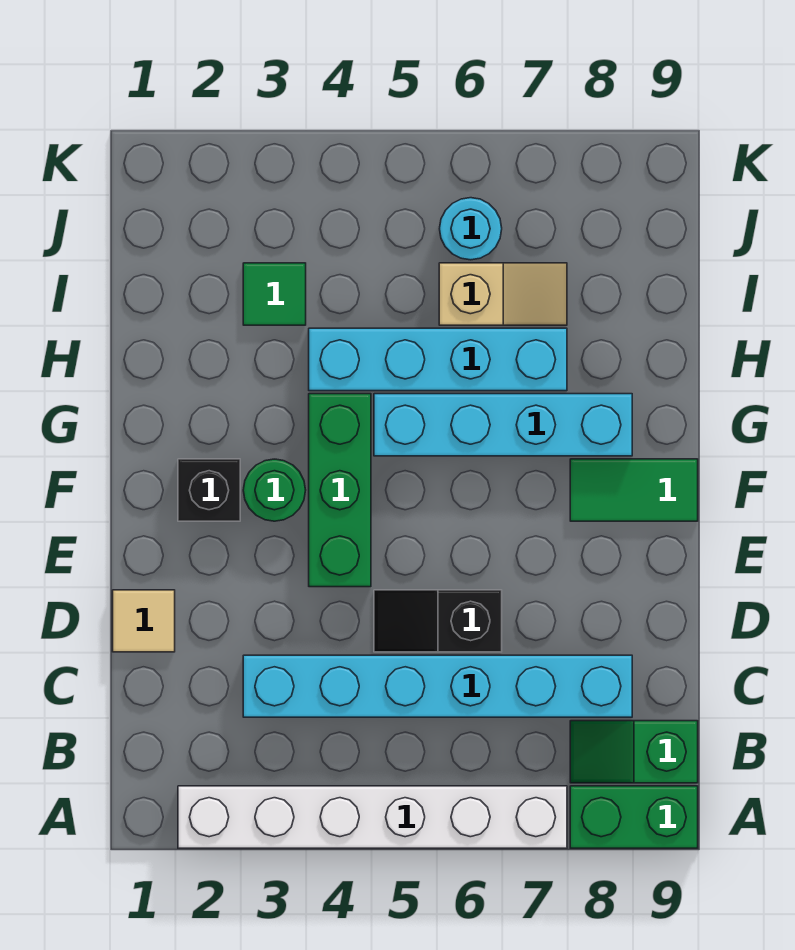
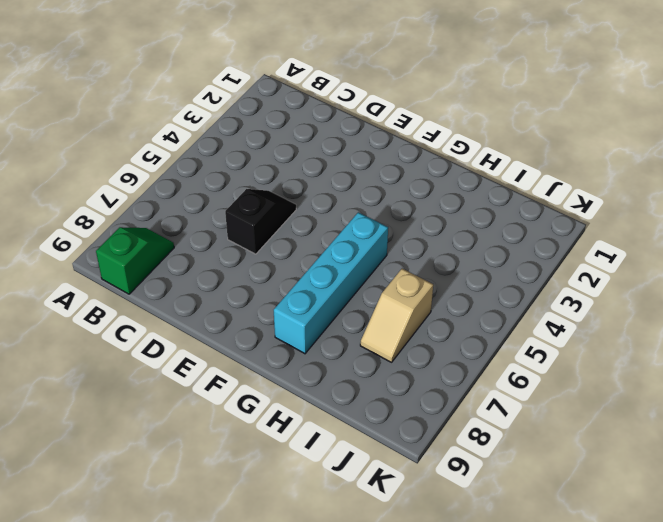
none -> white 1x6 brick [178,786,567,848]
none -> green 1x2 brick [570,786,698,848]
none -> cyan 1x6 brick [243,655,632,717]

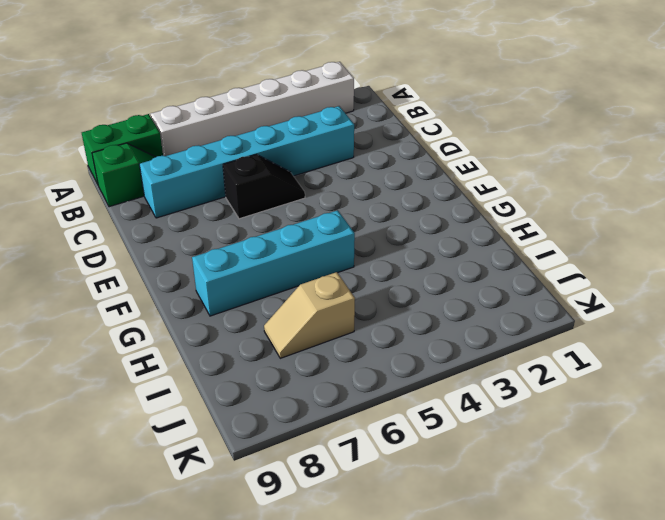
none -> tan 1x1 tile [113,590,175,652]
none -> green 1x3 brick [309,394,371,587]
none -> black 1x1 brick [178,459,240,521]

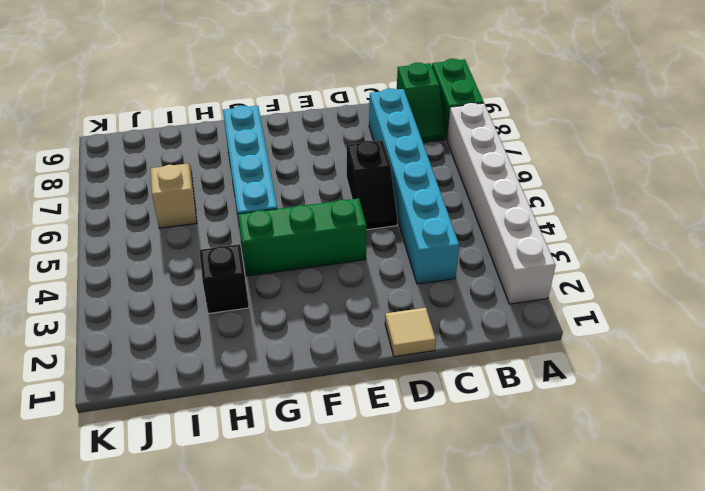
black 1x1 brick [199,244,249,314] -> black 1x1 brick moved to [178,459,240,521]
none -> green 1x1 round brick [243,459,306,521]
none -> green 1x2 tile [570,459,698,521]
none -> cyan 1x4 brick [309,328,567,391]

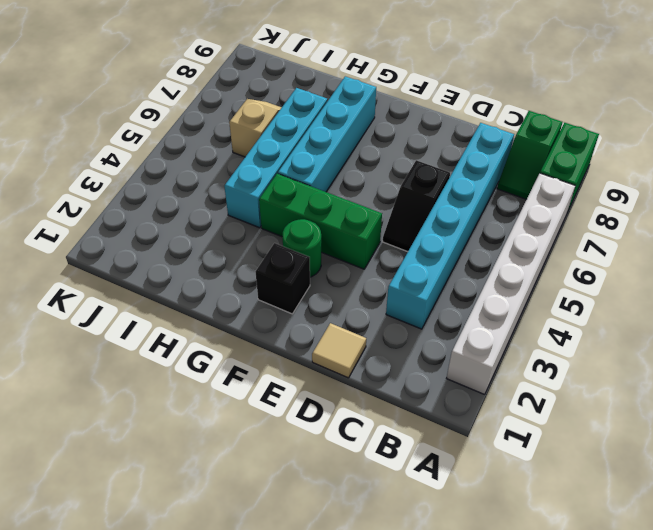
none -> green 1x2 tile [570,459,698,521]
none -> green 1x1 tile [243,263,306,325]
none -> cyan 1x1 round brick [440,198,502,260]

